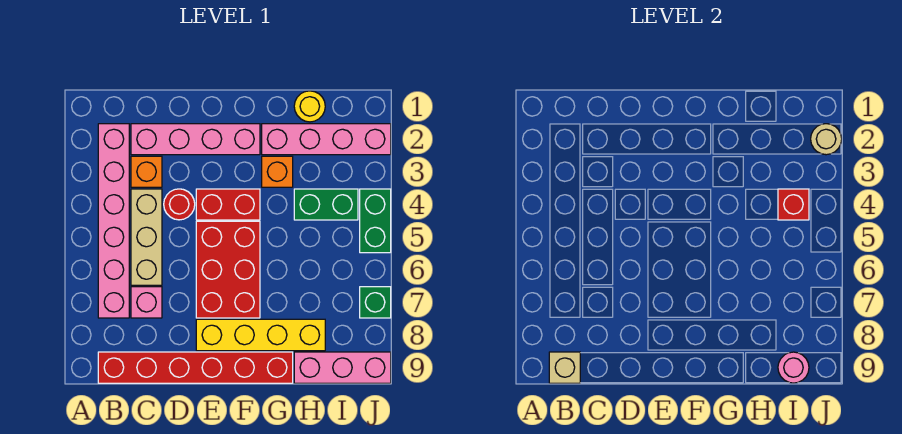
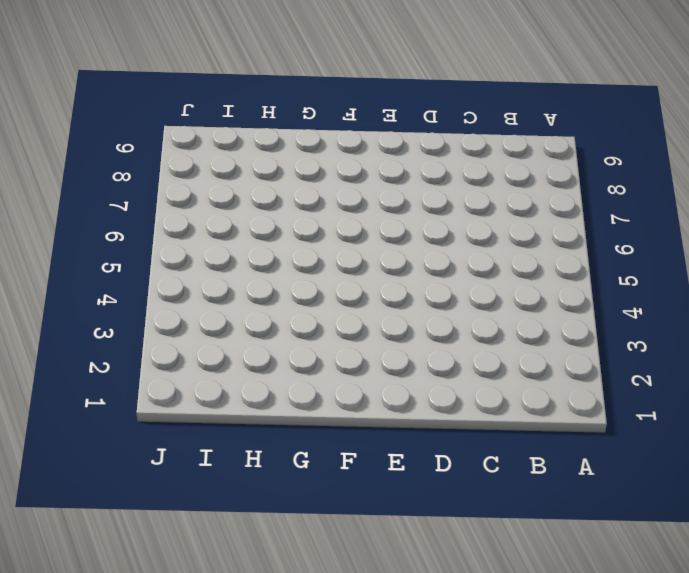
none -> pink 1x6 brick [98,124,129,318]
none -> red 1x6 brick [98,352,293,383]
none -> pink 1x4 brick [131,124,260,155]

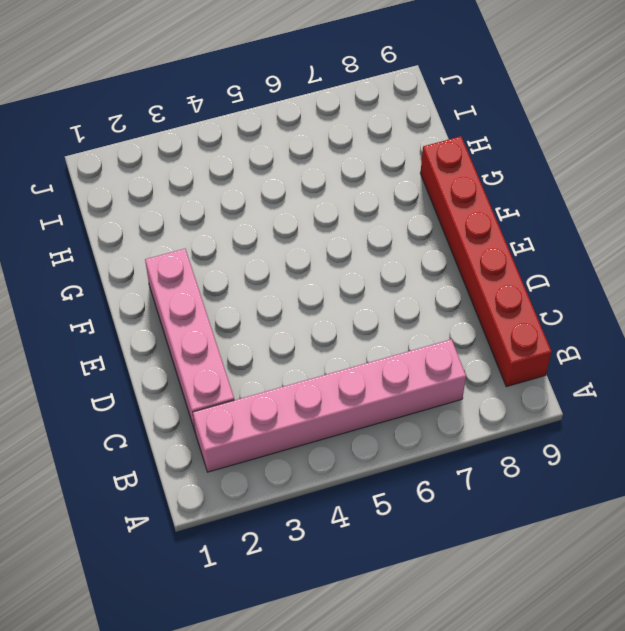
none -> orange 1x1 brick [131,156,162,187]
none -> tan 1x3 brick [131,189,162,285]
none -> pink 1x1 brick [131,287,162,318]

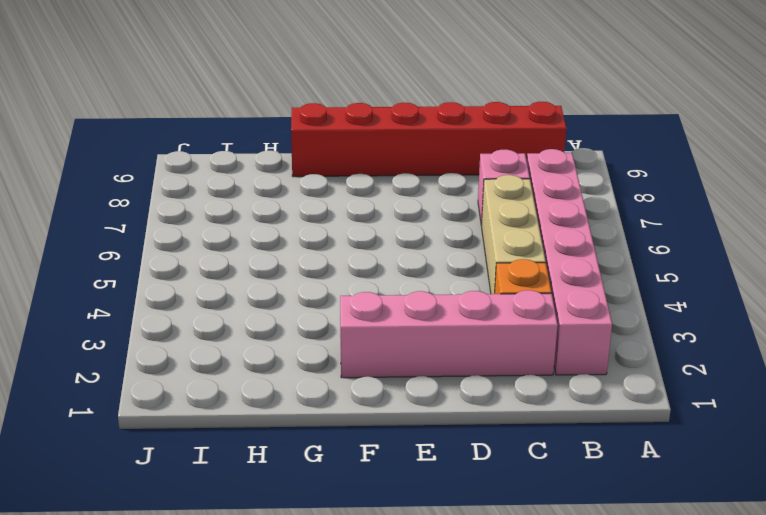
none -> red 1x1 round brick [164,189,195,220]
none -> red 1x2 brick [196,189,260,220]
none -> red 2x3 brick [196,221,260,318]

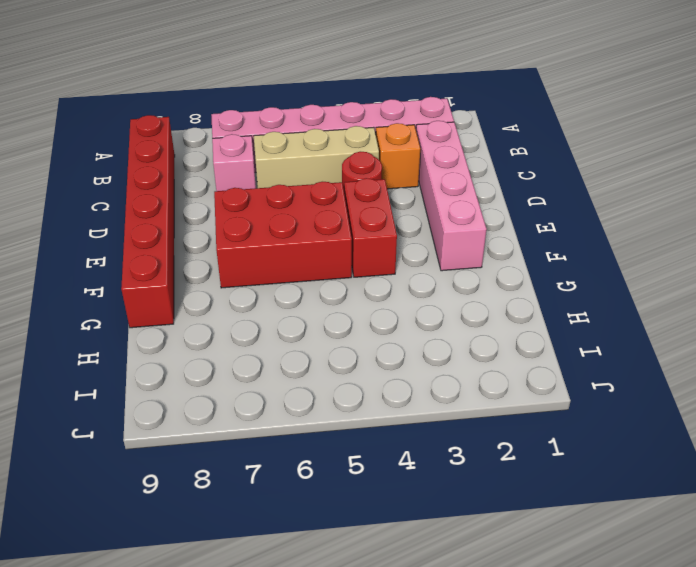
none -> yellow 1x4 brick [196,319,325,351]
none -> pink 1x4 brick [262,124,391,155]
none -> orange 1x1 brick [262,156,293,187]

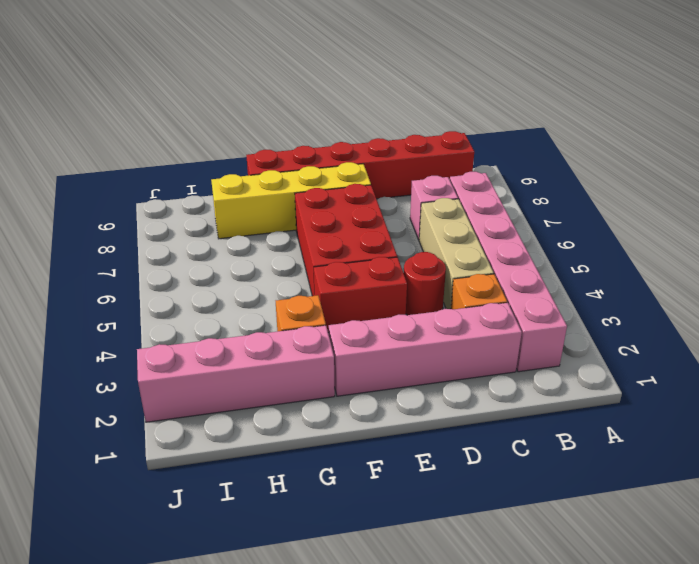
none -> yellow 1x1 round brick [294,91,325,122]
none -> green 1x2 brick [294,189,358,220]
none -> pink 1x3 brick [294,352,391,383]

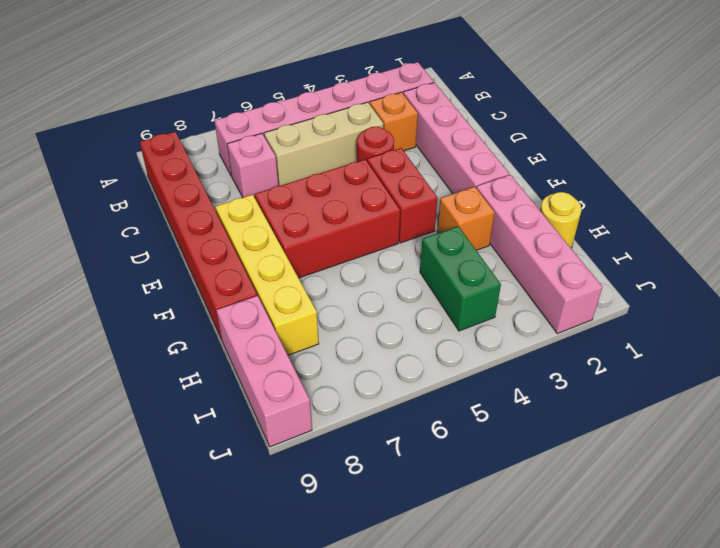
none -> green 1x2 brick [360,189,391,253]
none -> green 1x1 brick [360,287,391,318]
none -> tan 1x1 brick [549,352,580,383]

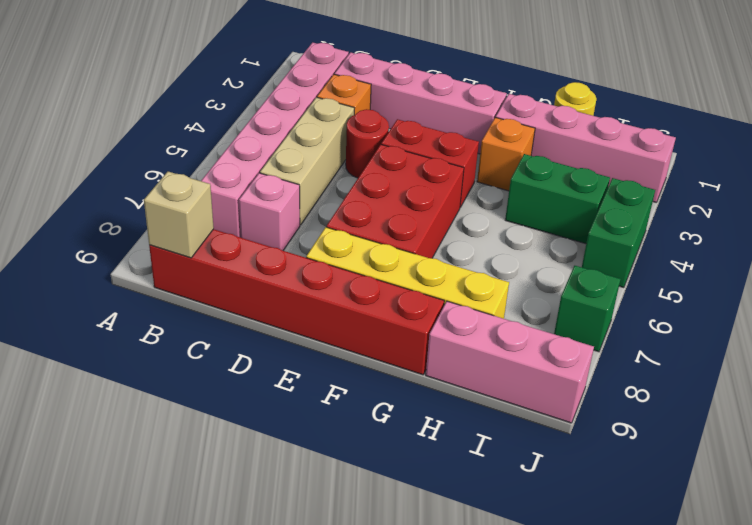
none -> red 1x1 brick [778,189,809,220]
none -> pink 1x1 round brick [778,352,809,383]
none -> tan 1x1 round brick [811,124,842,155]

